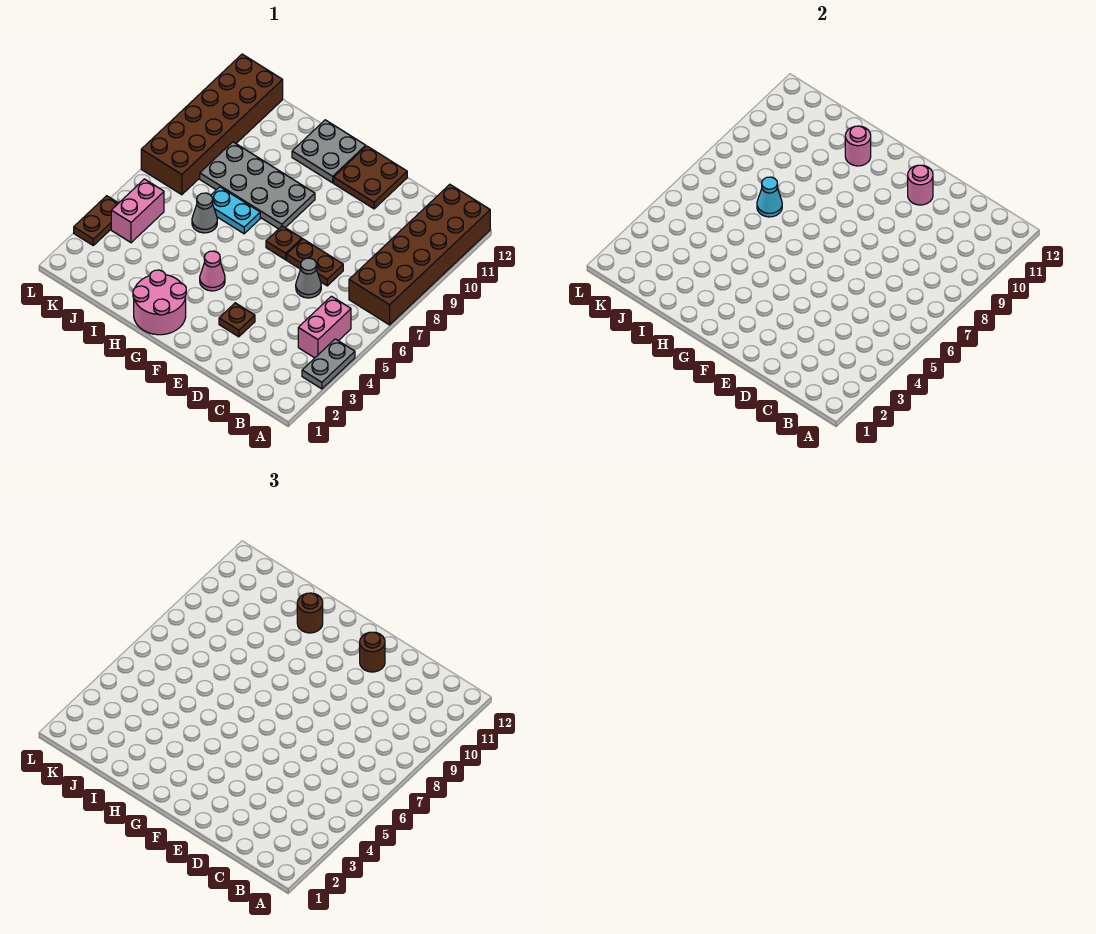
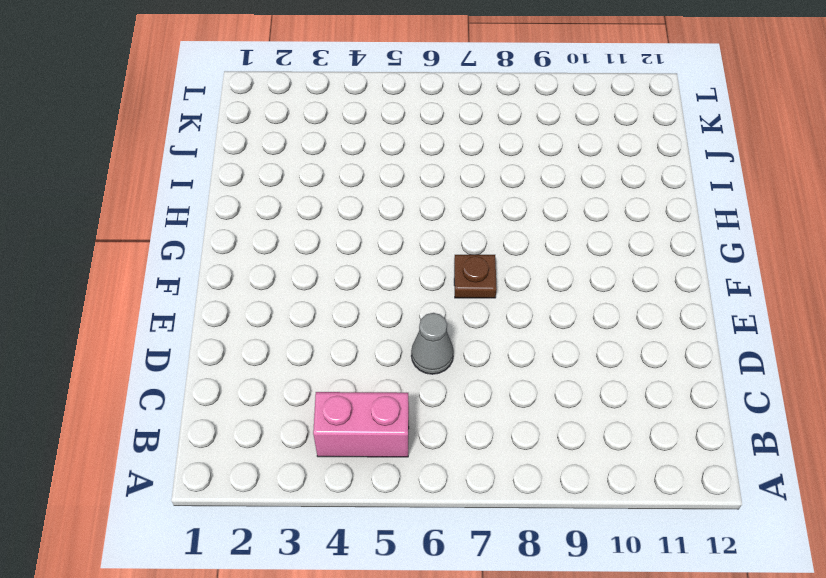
none -> grey 1x2 plate [302,339,355,389]
none -> brown 2x6 brick [349,184,490,325]
none -> brown 1x2 plate [287,239,343,286]

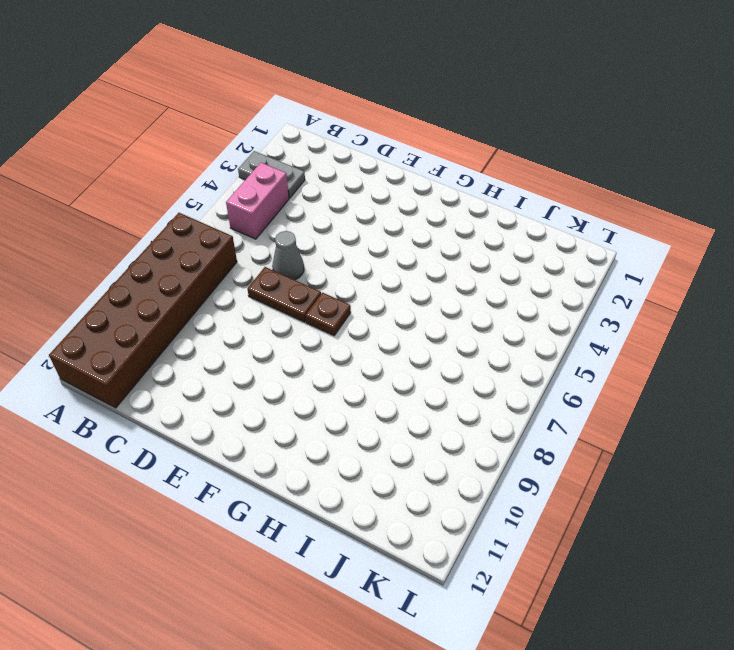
grey 1x2 plate [238,151,305,198] -> grey 1x2 plate turned to [302,339,355,389]
none -> brown 1x1 plate [219,303,255,337]
none -> brown 2x2 plate [334,146,407,209]
none -> pink 2x2 round brick [133,270,186,335]

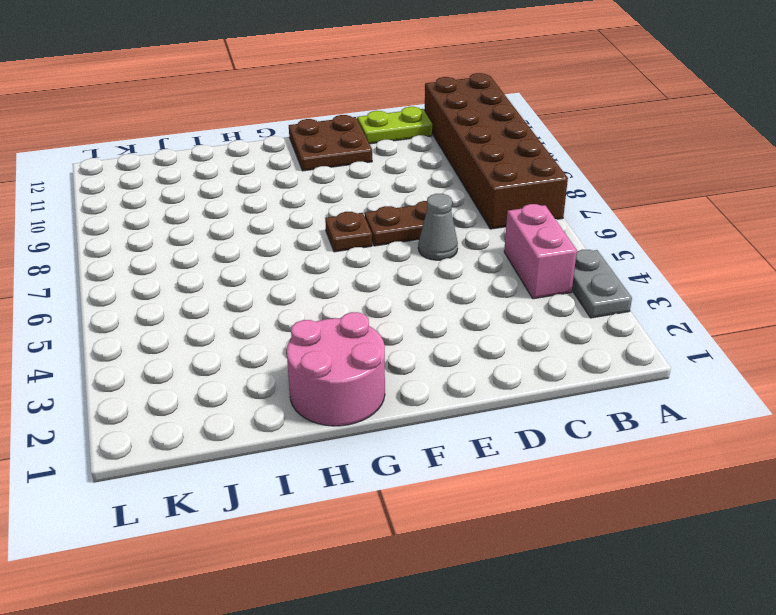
lime 1x2 plate [357,107,432,144] -> none
none -> brown 1x1 plate [219,303,255,337]
none -> pink 1x1 cone [200,251,225,291]
none -> grey 2x4 plate [200,142,315,229]

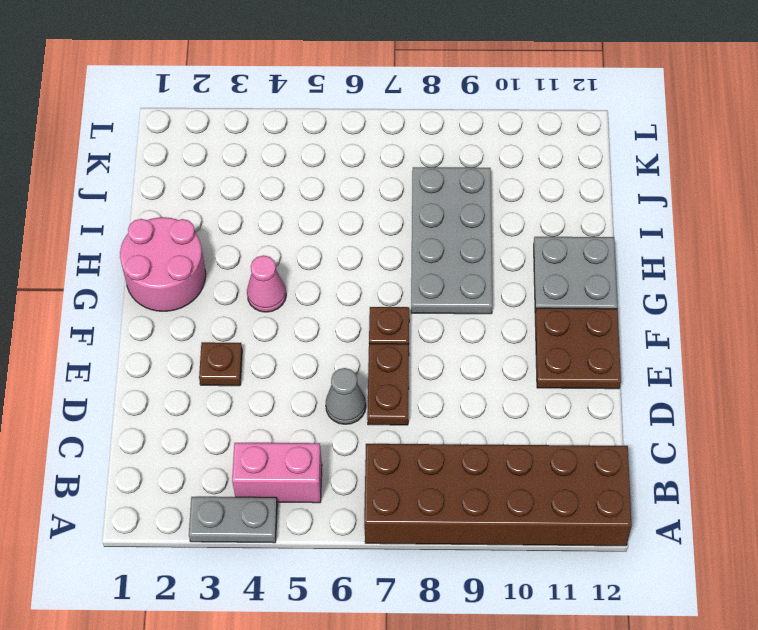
none -> cyan 1x2 plate [211,187,260,234]
none -> grey 1x1 cone [192,193,217,233]
none -> pink 1x2 brick [111,179,164,243]

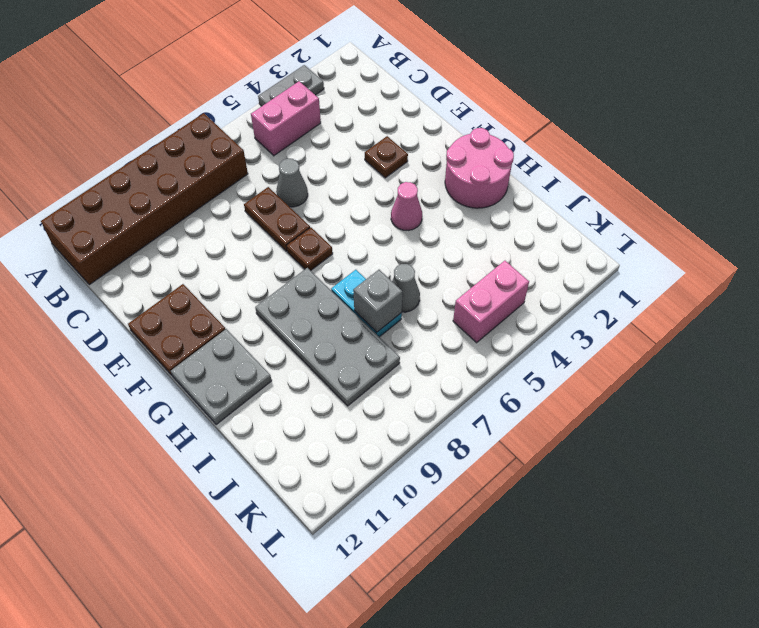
grey 1x1 brick [353,270,402,332] -> cyan 1x1 cone [757,177,782,217]
none -> brown 2x6 brick [141,54,283,195]
none -> brown 1x2 plate [74,196,118,245]
none -> pink 1x1 round brick [908,165,933,205]

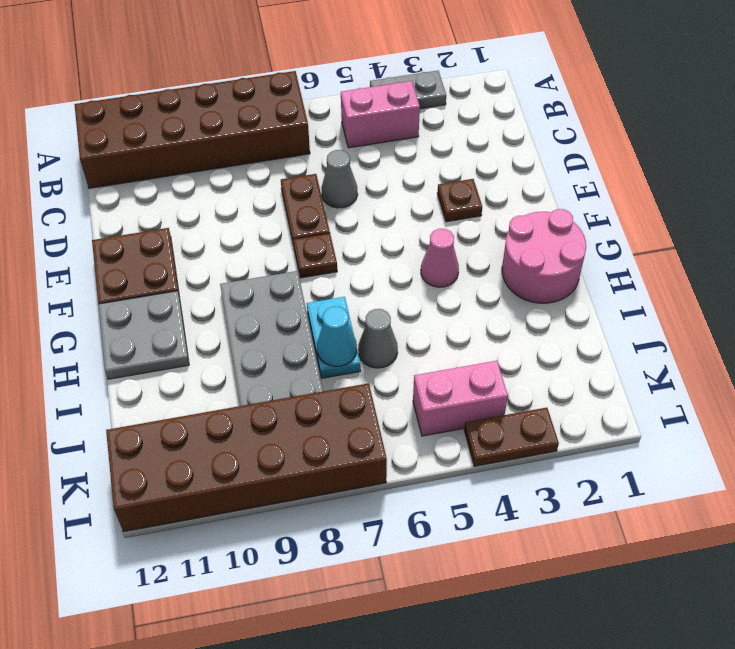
none -> pink 1x1 round brick [908,165,933,205]
none -> pink 1x1 round brick [845,126,871,166]
none -> brown 1x1 round brick [360,632,385,672]

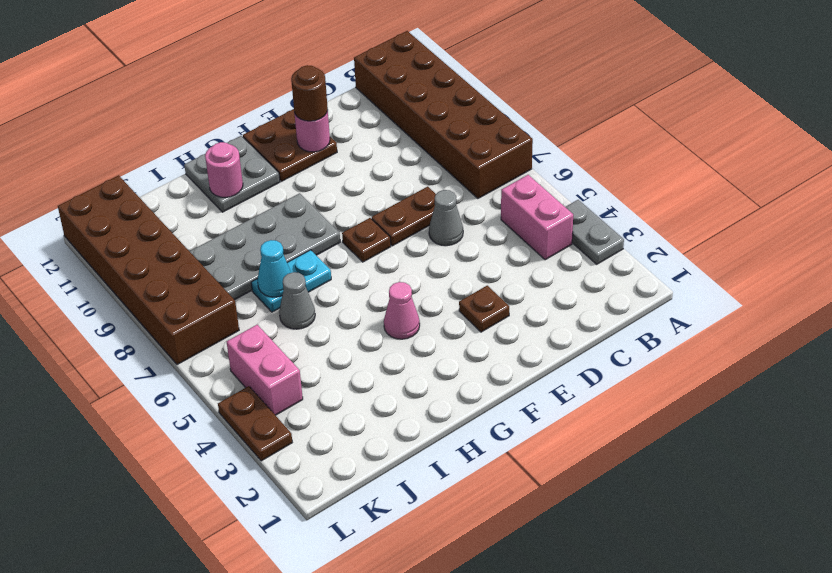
none -> pink 2x2 round brick [133,270,186,335]
none -> brown 1x1 round brick [297,593,323,633]

